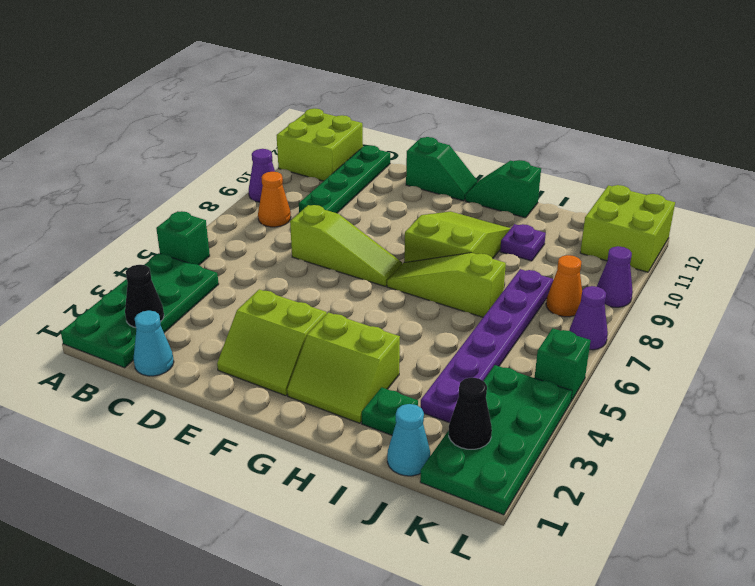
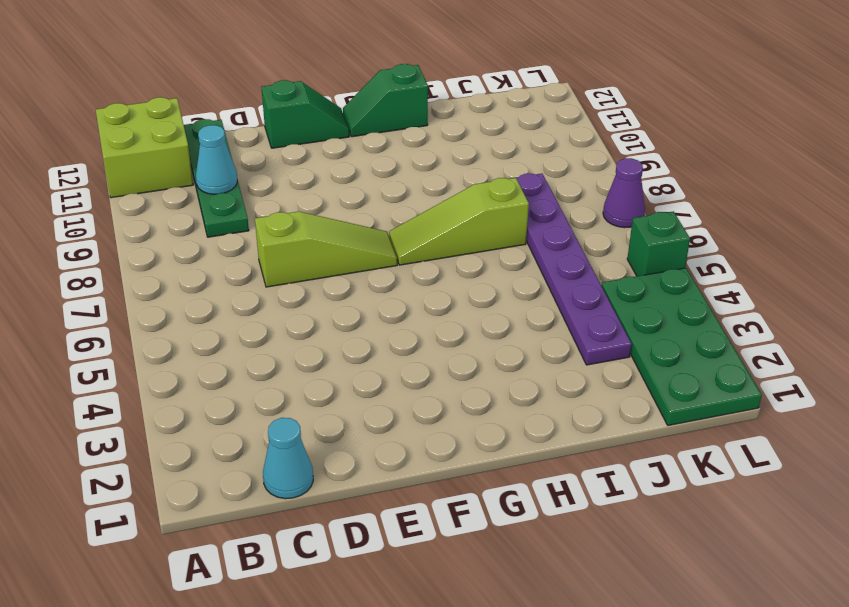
cyan 1x1 cone [196,125,237,194] -> cyan 1x1 cone moved to [387,404,430,476]
none -> green 2x4 plate [61,253,219,368]
none -> green 1x1 brick [156,211,210,265]
none -> purple 1x1 cone [249,149,275,202]

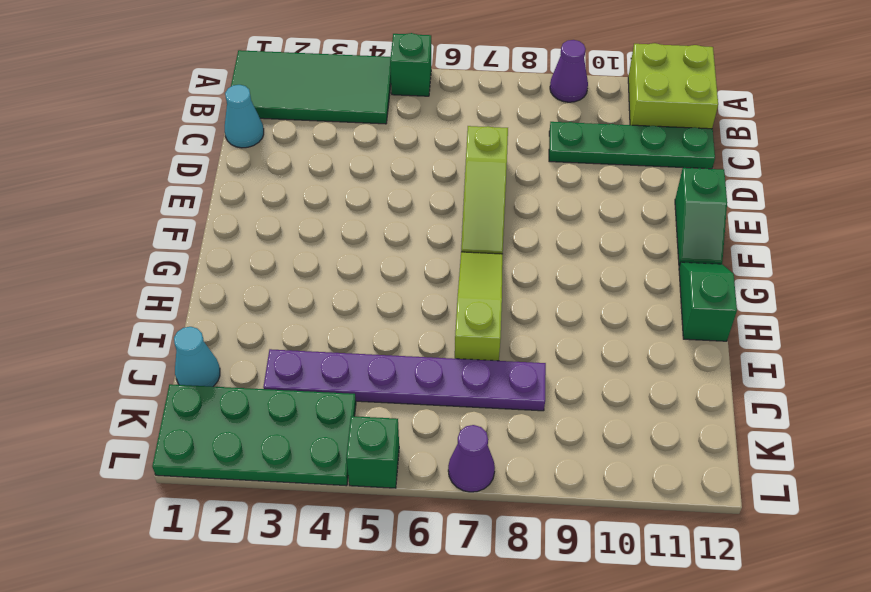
green 2x4 tile [231,50,391,124] -> green 2x4 plate [61,253,219,368]
none -> orange 1x1 cone [258,172,291,227]
none -> lime 2x2 slope [217,289,327,396]
none -> lime 2x2 slope [287,313,400,423]

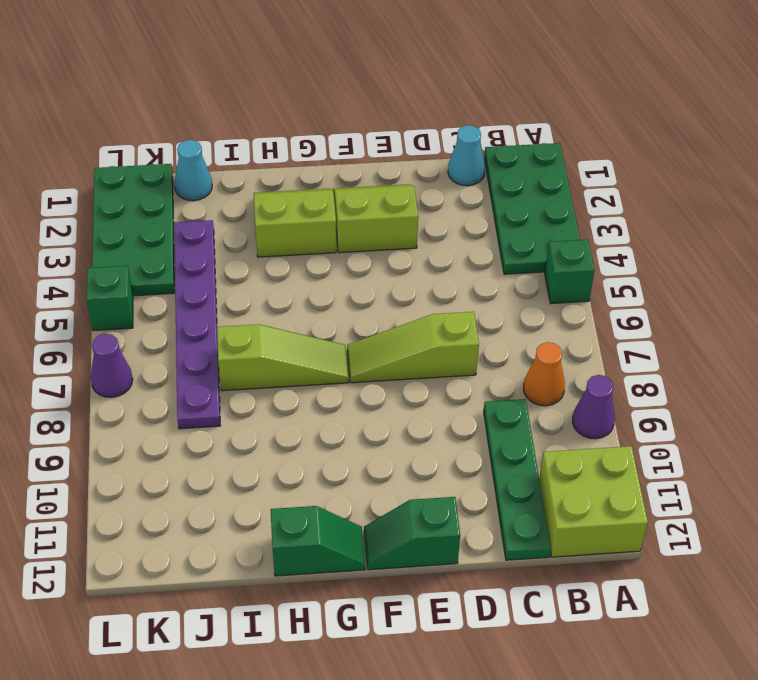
none -> lime 2x3 slope [404,211,511,262]
none -> green 1x1 plate [362,387,418,435]
none -> purple 1x1 plate [500,224,546,261]

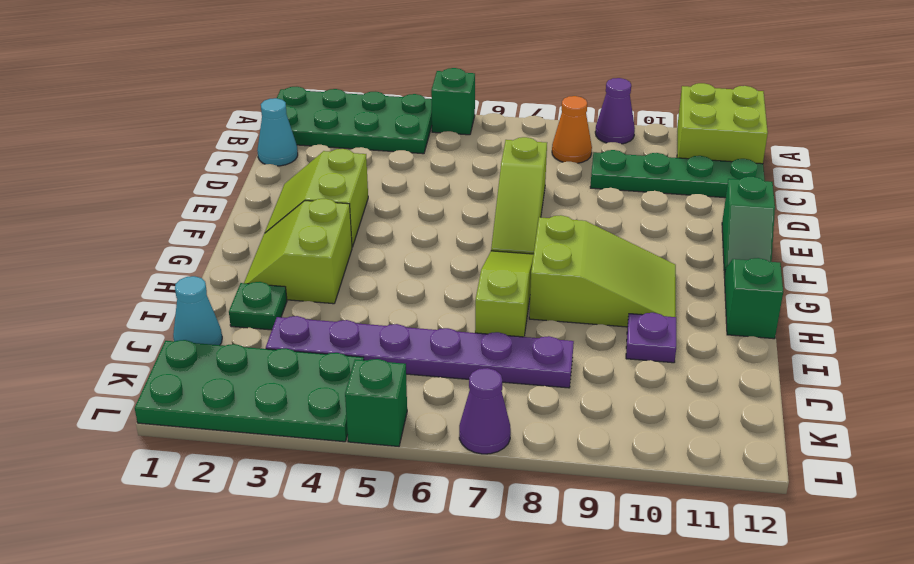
none -> orange 1x1 cone [546,255,582,317]
none -> lime 2x2 brick [580,185,675,272]
none -> purple 1x1 cone [597,246,633,307]

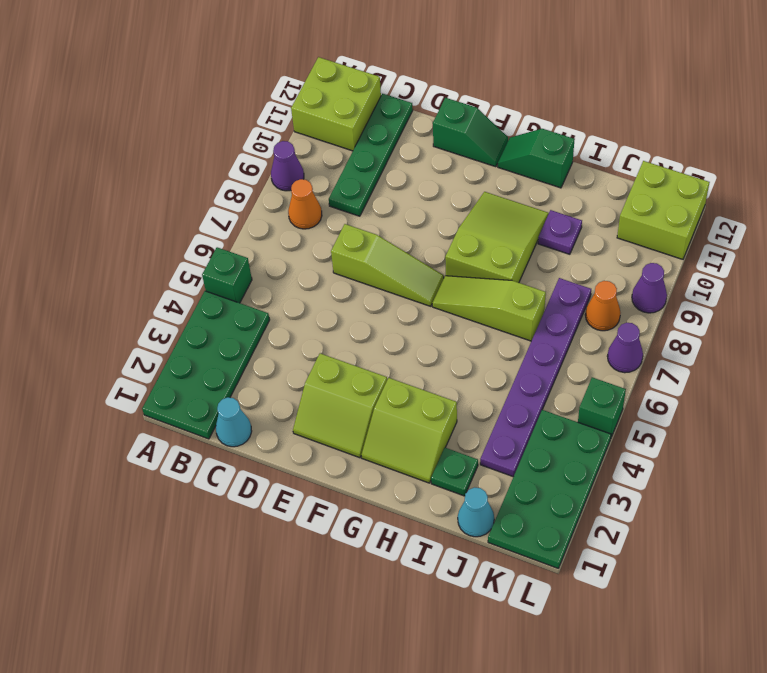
none -> black 1x1 cone [125,265,164,328]
none -> black 1x1 cone [449,377,492,449]

